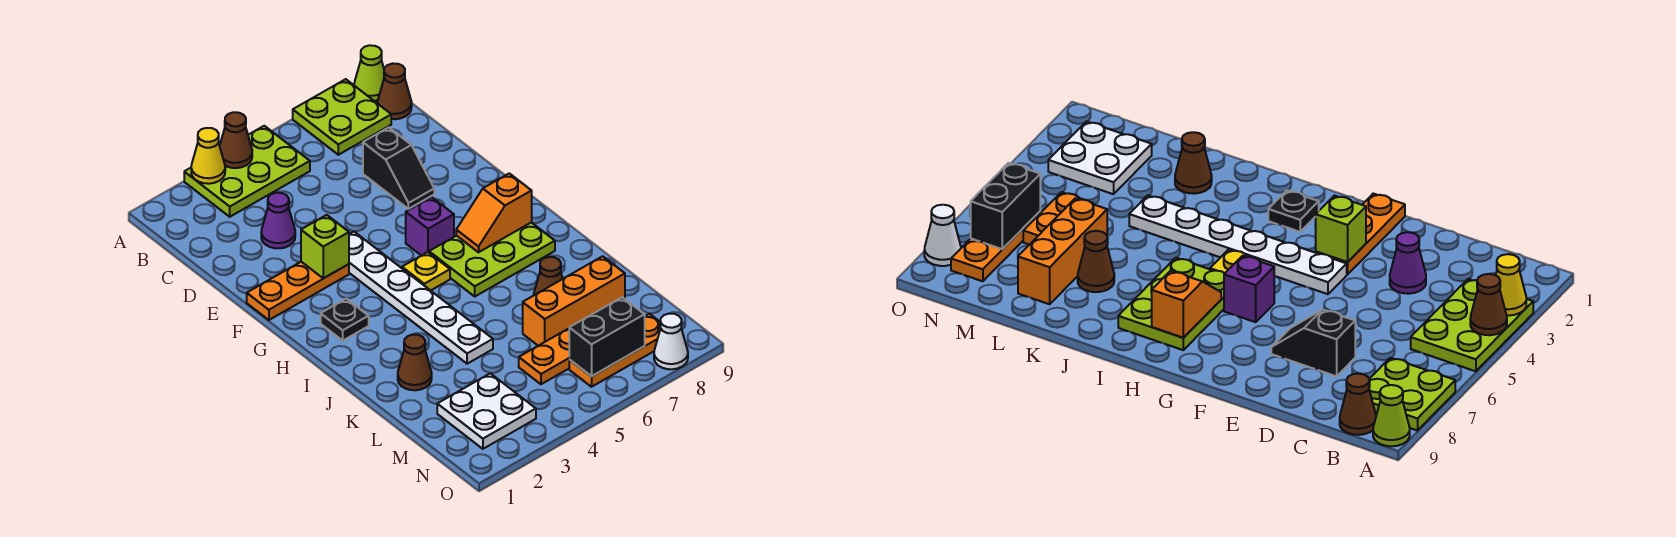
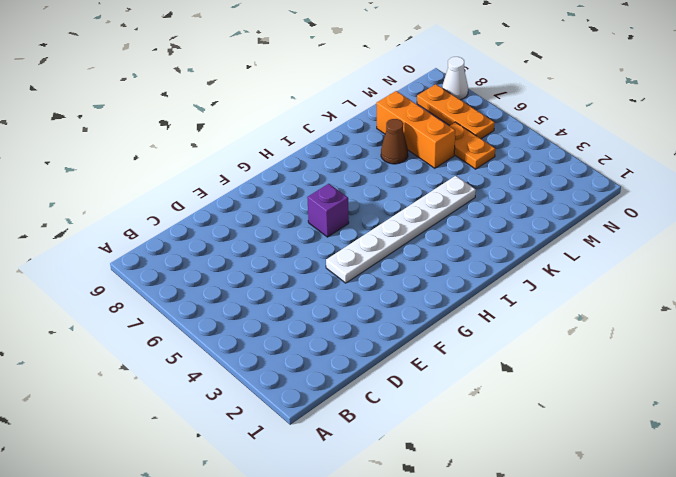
none -> lime 2x3 plate [184,126,310,217]
none -> lime 2x2 plate [293,79,391,155]
none -> lime 1x1 cone [354,45,384,101]

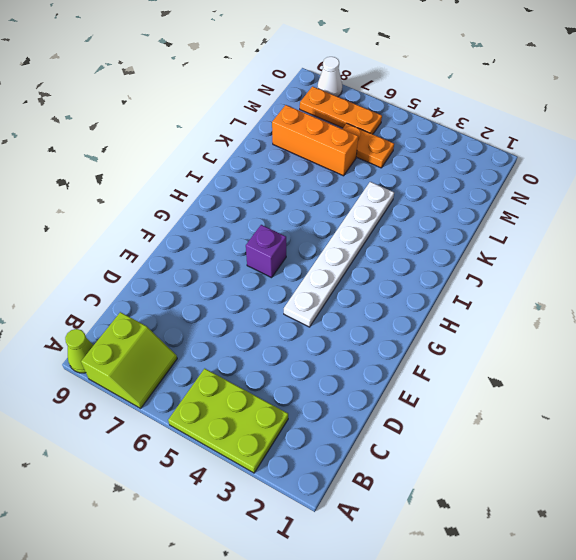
lime 2x2 slope [81,312,177,408] -> lime 2x2 plate [293,79,391,155]
none -> brown 1x1 cone [378,63,412,119]
none -> purple 1x1 cone [261,193,295,248]
none -> black 1x2 slope [363,127,434,209]

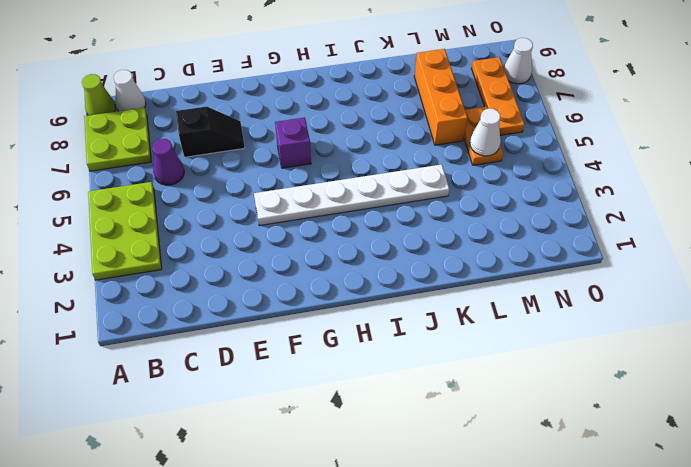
white 1x1 cone [114,70,146,111] -> brown 1x1 cone [378,63,412,119]
purple 1x1 cone [152,139,184,185] -> purple 1x1 cone moved to [261,193,295,248]
white 1x1 cone [470,109,501,156] -> none
none -> orange 1x3 plate [247,262,349,320]
none -> black 1x1 plate [321,299,369,340]
none -> yellow 1x1 plate [402,252,450,291]

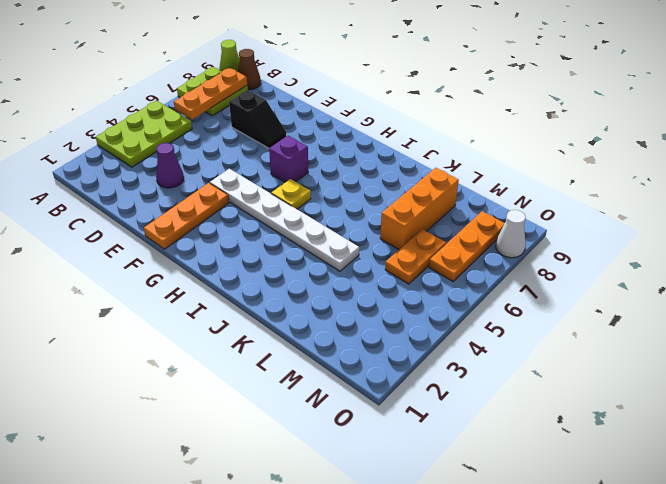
orange 1x3 plate [174,68,247,120] -> none
none -> black 1x1 plate [321,299,369,340]
none -> lime 2x3 plate [429,222,555,296]
none -> brown 1x1 cone [398,335,432,390]

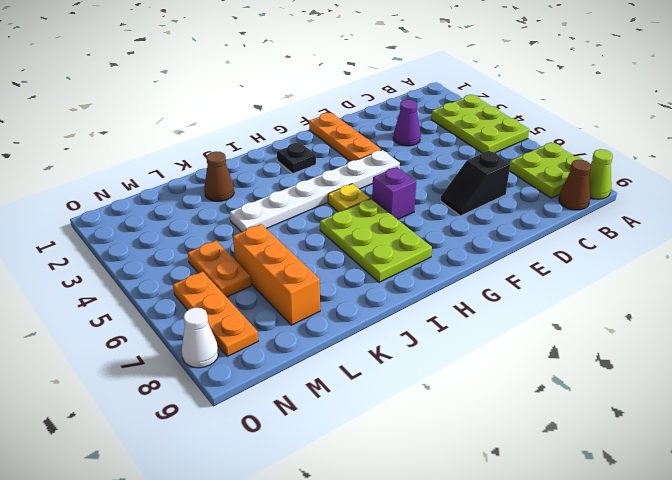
none -> brown 1x1 cone [534,257,563,295]
none -> white 2x2 plate [437,373,536,449]
none -> yellow 1x1 cone [191,128,225,184]

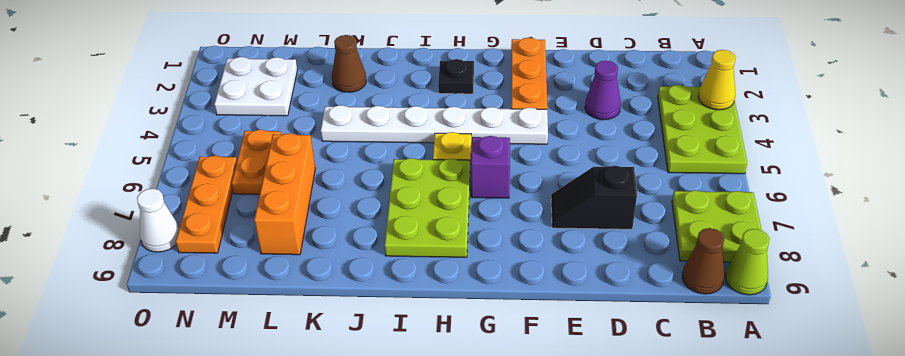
none -> brown 1x1 cone [534,257,563,295]
none -> brown 1x1 cone [220,112,252,168]
none -> lime 1x1 brick [301,215,349,278]

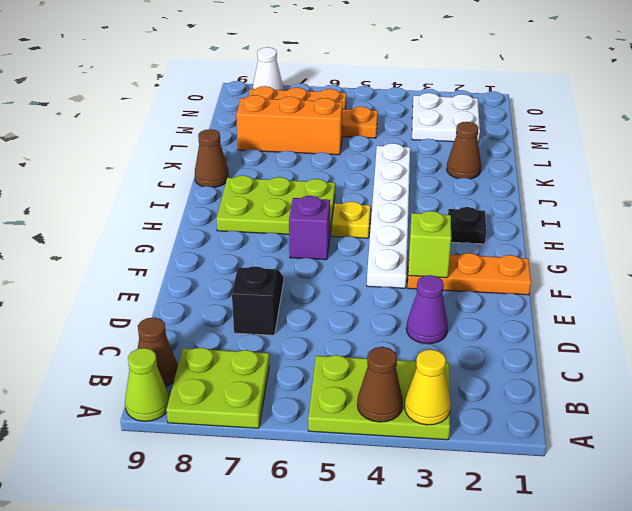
brown 1x1 cone [195,129,229,187] -> brown 1x1 cone moved to [534,257,563,295]
none -> orange 1x2 slope [456,173,532,252]
none -> black 1x2 brick [569,297,645,376]

